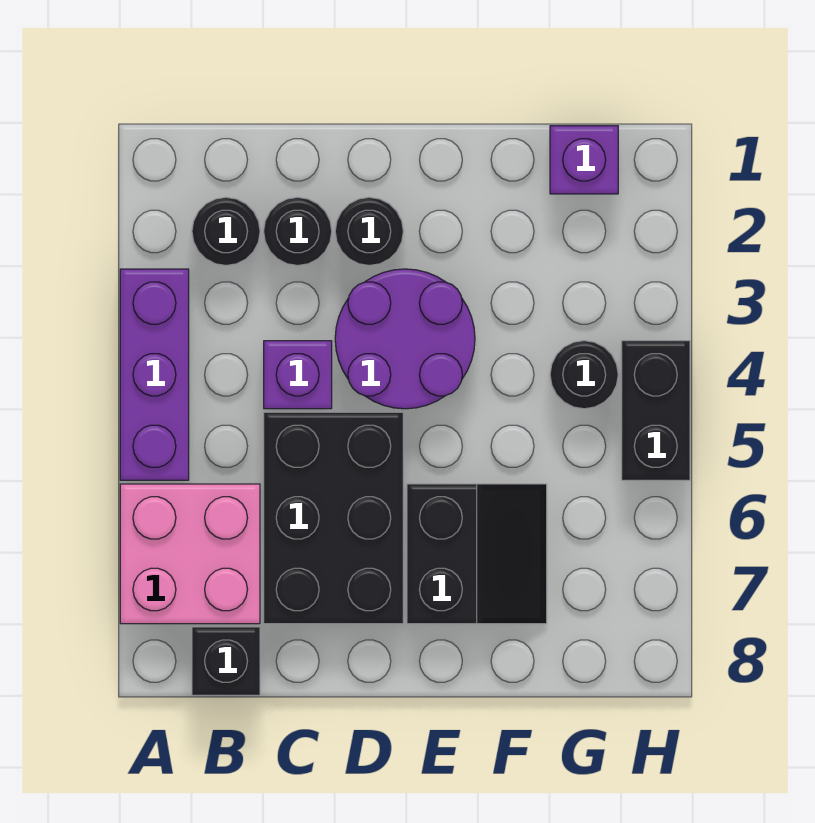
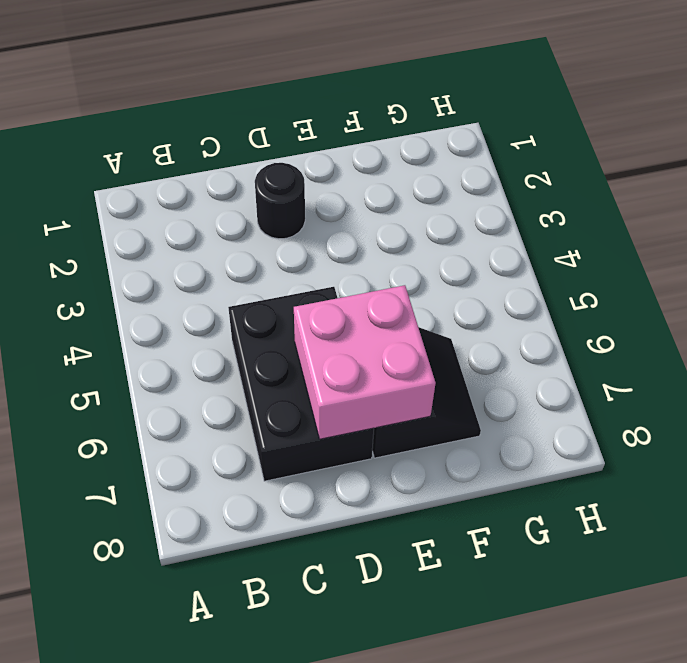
pink 2x2 brick [294,285,436,439] -> pink 2x2 brick moved to [120,484,260,624]
none -> purple 1x3 brick [120,269,189,480]
none -> black 1x1 round brick [192,197,260,265]
none -> black 1x1 brick [192,627,260,695]

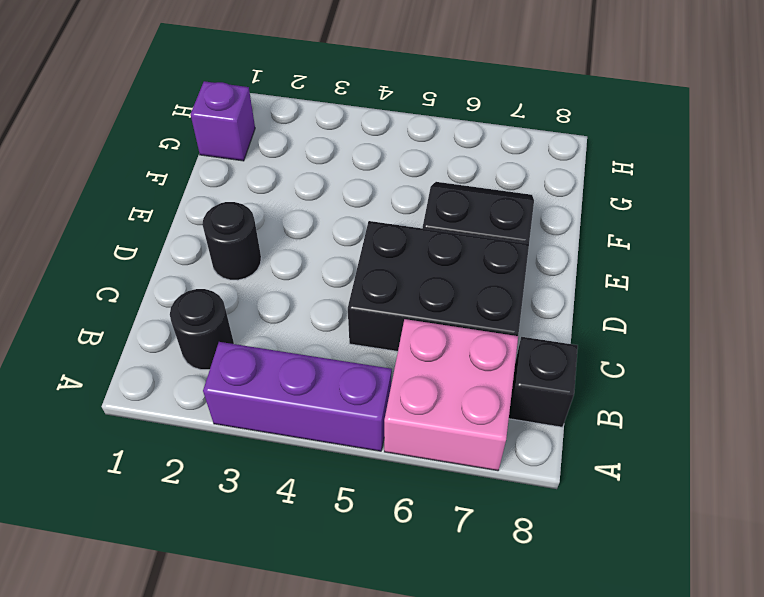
none -> black 1x1 round brick [264,197,332,266]
none -> purple 1x1 brick [264,341,332,409]
none -> purple 2x2 round brick [335,269,475,409]

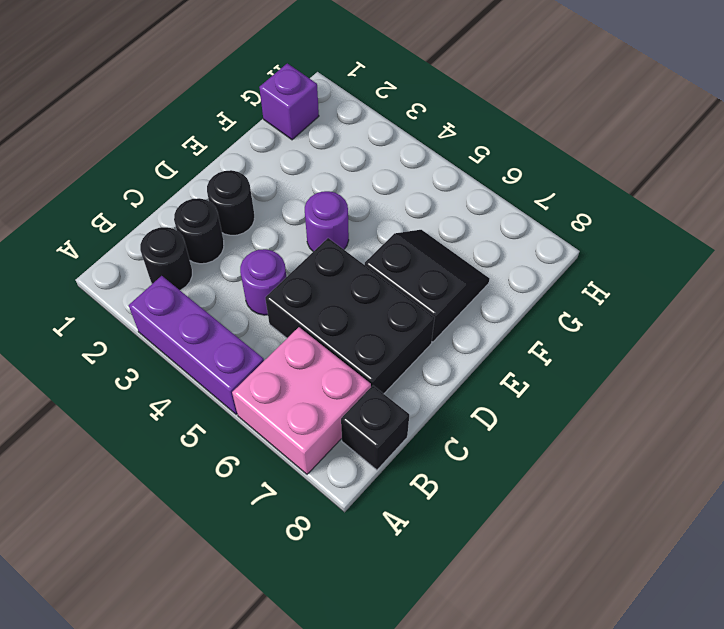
purple 1x1 round brick [240,249,286,315] -> purple 1x1 brick [264,341,332,409]
purple 1x1 round brick [305,191,349,252] -> purple 2x2 round brick [335,269,475,409]
none -> black 1x1 round brick [550,341,618,409]
none -> black 1x2 brick [622,341,690,480]

